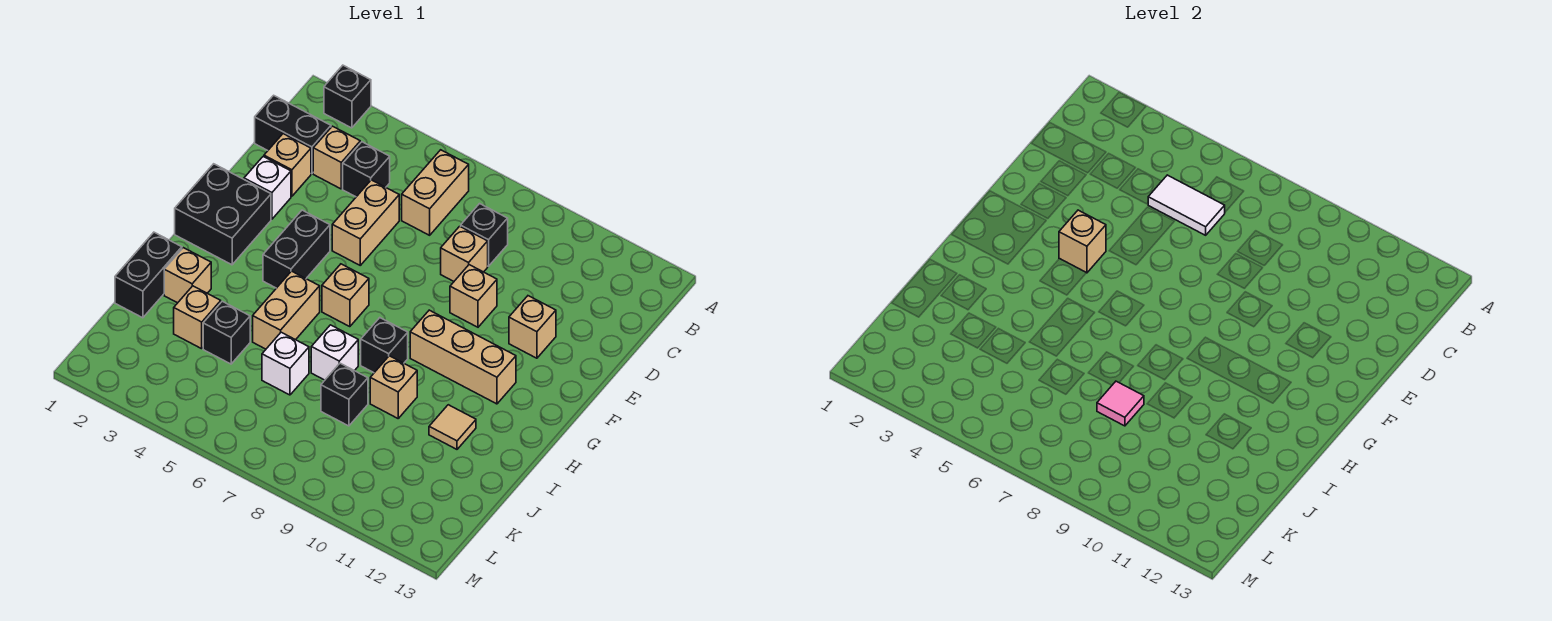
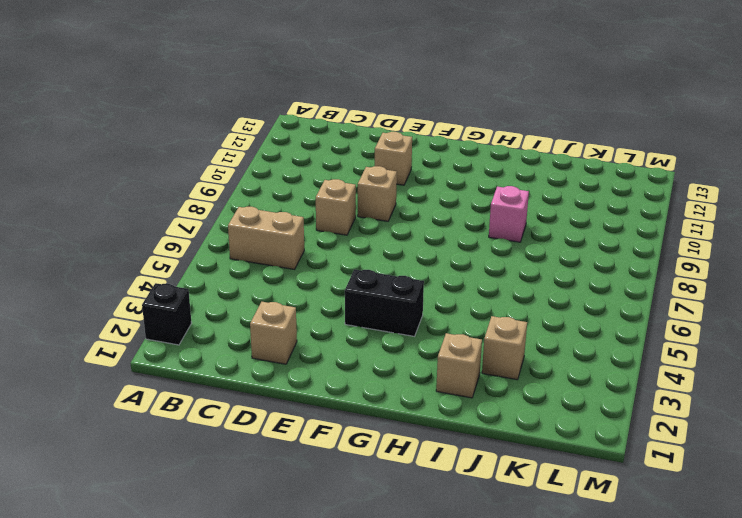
pink 1x1 brick [489,186,529,242] -> tan 1x1 brick [370,356,417,418]
none -> black 1x2 brick [255,95,331,174]
none -> tan 1x1 brick [313,126,360,189]
none -> black 1x1 brick [343,142,390,197]
none -> black 1x1 brick [461,204,508,266]

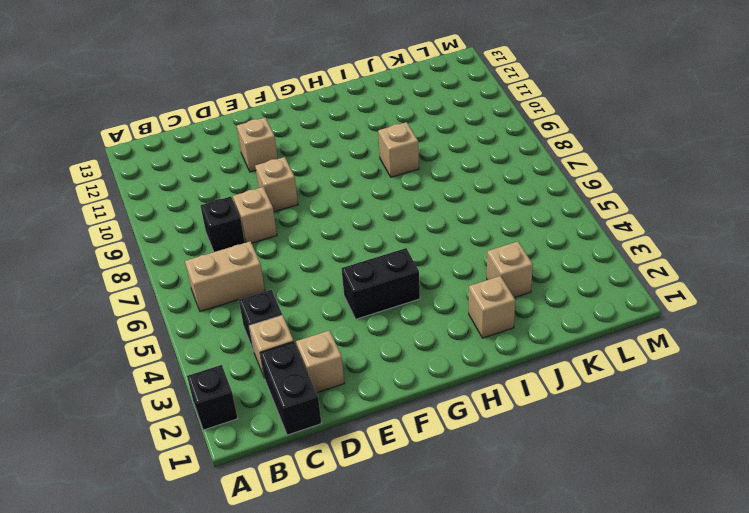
none -> tan 1x2 brick [332,180,399,265]
none -> white 1x1 brick [244,157,291,219]
none -> black 2x2 brick [175,164,271,265]
none -> tan 1x1 brick [322,264,369,327]

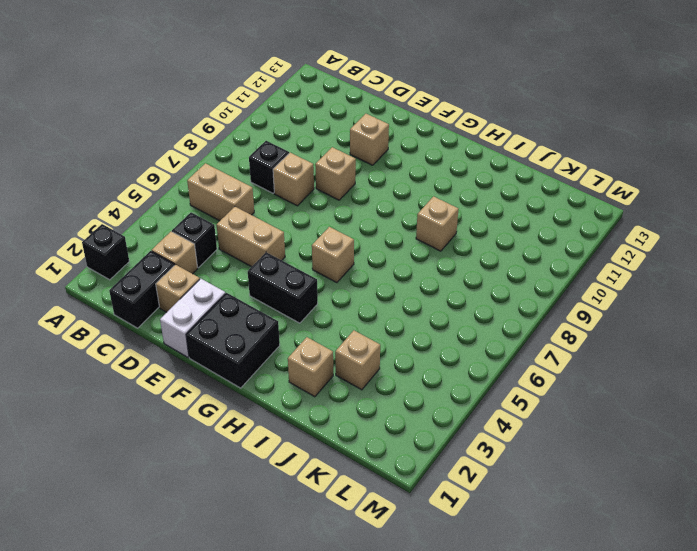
white 1x2 brick [160,279,225,357] -> white 1x1 brick [244,157,291,219]
none -> tan 1x3 brick [410,310,516,404]
none -> tan 1x2 brick [253,271,320,349]
none -> black 1x1 brick [361,318,408,373]
none -> black 1x2 brick [115,232,182,318]

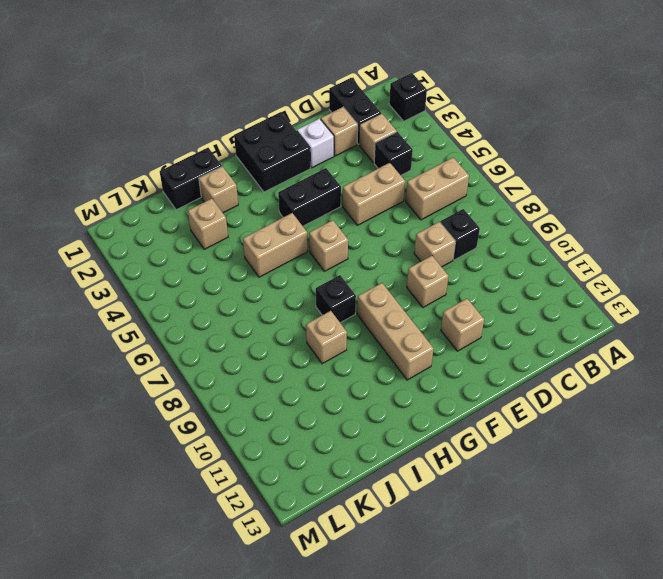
none -> white 1x1 brick [311,325,358,380]
none -> tan 1x1 tile [429,405,476,449]
none -> black 1x1 brick [203,301,250,364]
none -> white 1x1 brick [262,332,309,395]

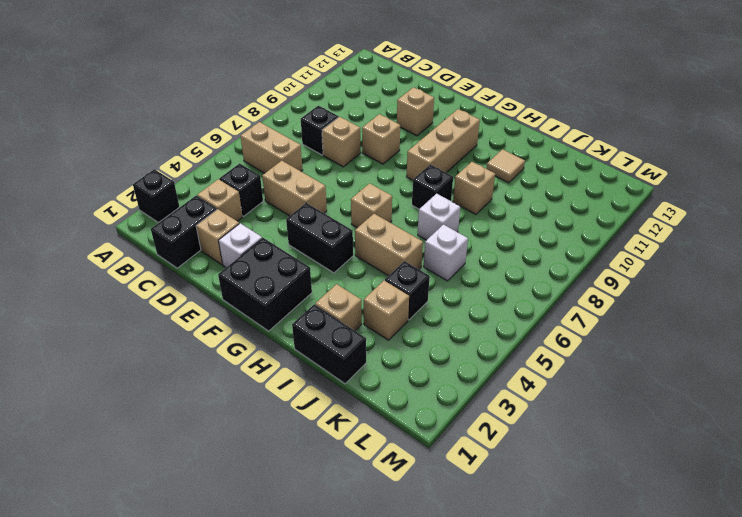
none -> black 1x1 brick [321,363,368,426]
none -> white 1x2 tile [1148,175,1225,235]
none -> tan 1x1 brick [1059,210,1106,273]
none -> pink 1x1 tile [1097,381,1144,426]

